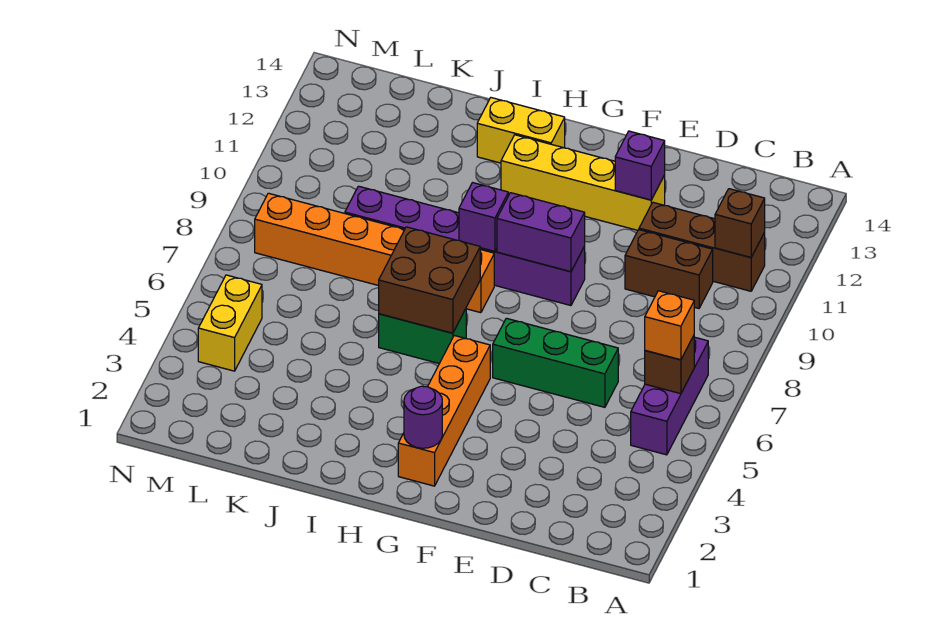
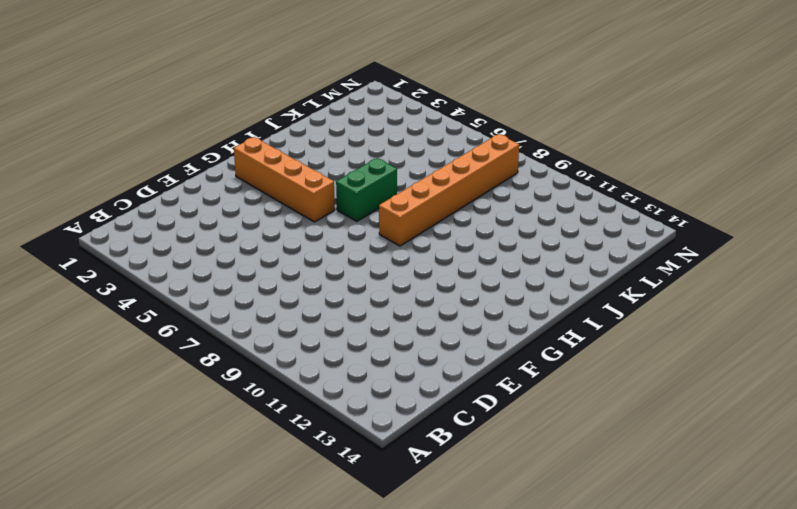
none -> purple 1x3 brick [631,337,708,455]
none -> brown 1x3 brick [639,202,765,291]
none -> brown 1x2 brick [625,230,713,308]

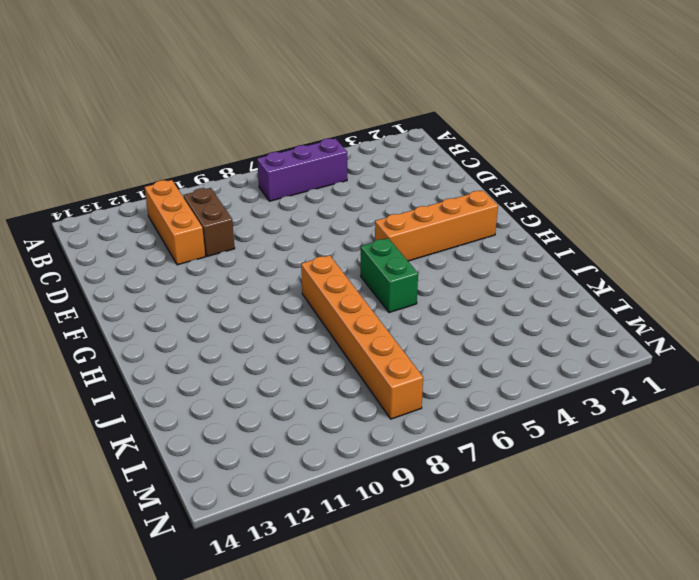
orange 1x3 brick [145,180,205,265] -> brown 1x3 brick [639,202,765,291]
none -> green 1x3 brick [493,318,618,407]
none -> yellow 1x4 brick [501,135,665,230]
none -> purple 1x6 brick [345,186,585,306]

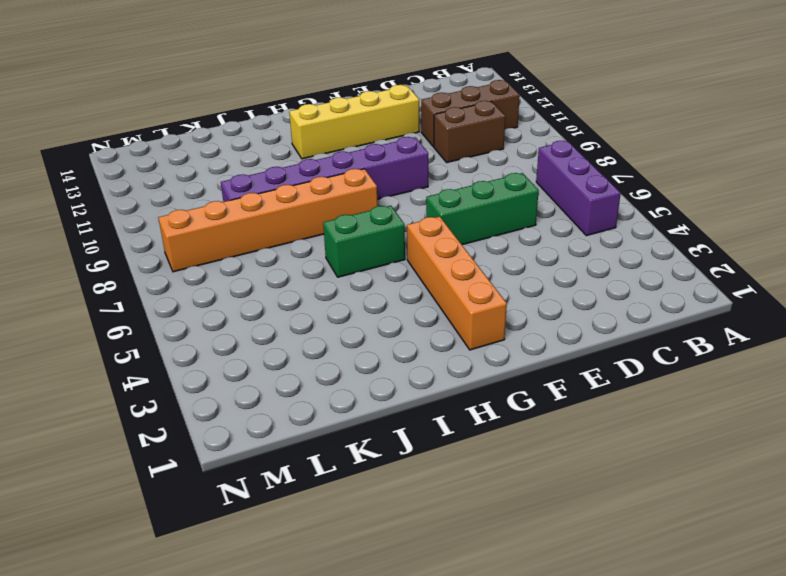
none -> yellow 1x2 brick [477,98,565,163]
none -> yellow 1x2 brick [198,275,262,371]
none -> brown 1x1 brick [645,336,694,394]

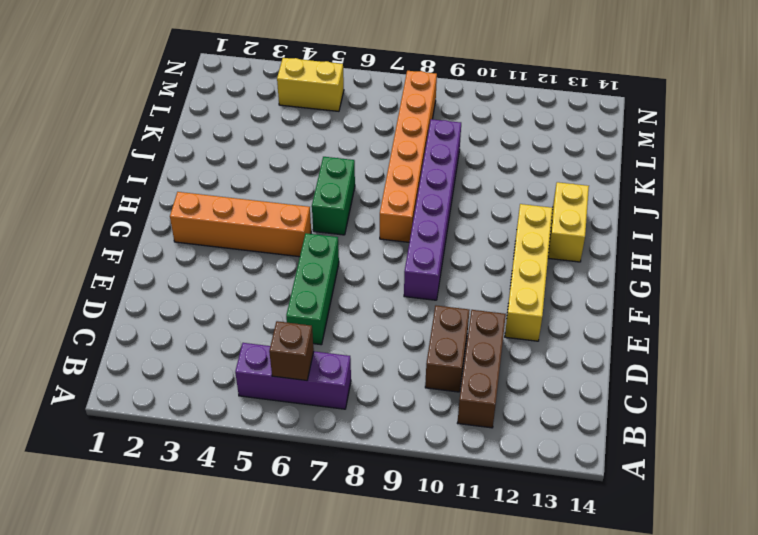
none -> brown 1x1 brick [715,189,765,257]
none -> purple 1x1 brick [615,131,665,200]
none -> purple 1x2 brick [497,193,585,272]

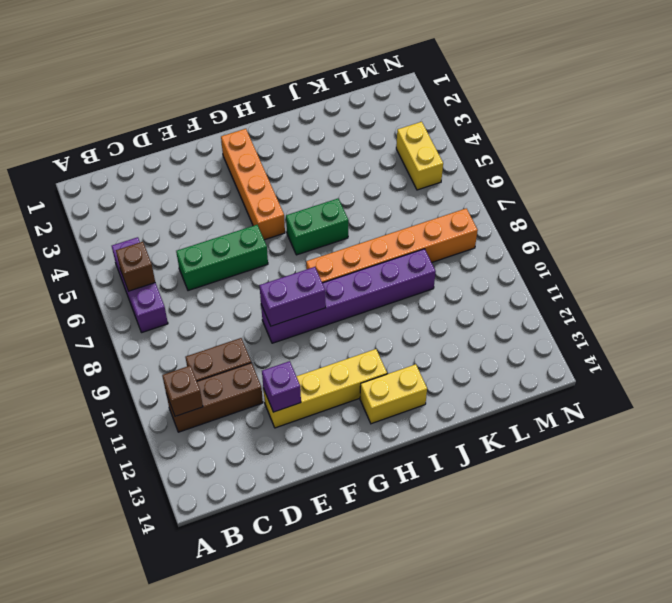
none -> purple 1x1 round brick [404,386,442,448]
none -> brown 2x2 brick [379,227,480,333]
none -> purple 1x1 brick [459,183,508,251]

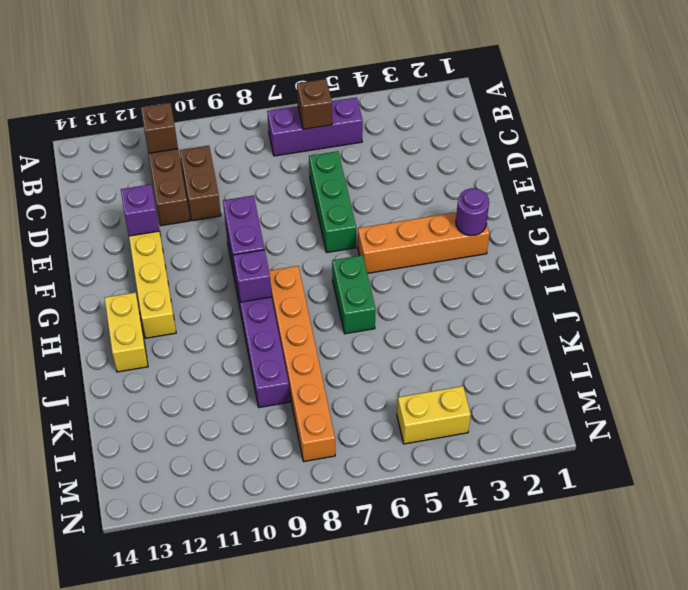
none -> brown 2x2 brick [379,227,480,333]
none -> orange 1x1 brick [645,291,694,360]

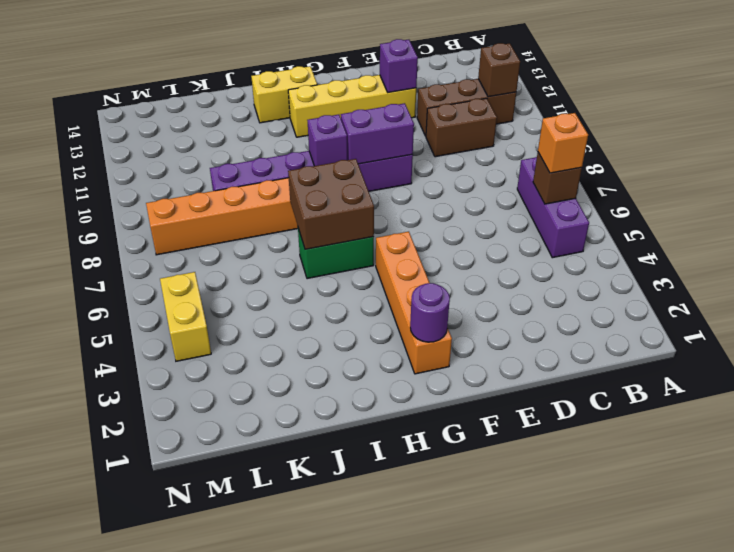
none -> green 1x3 brick [493,318,618,407]

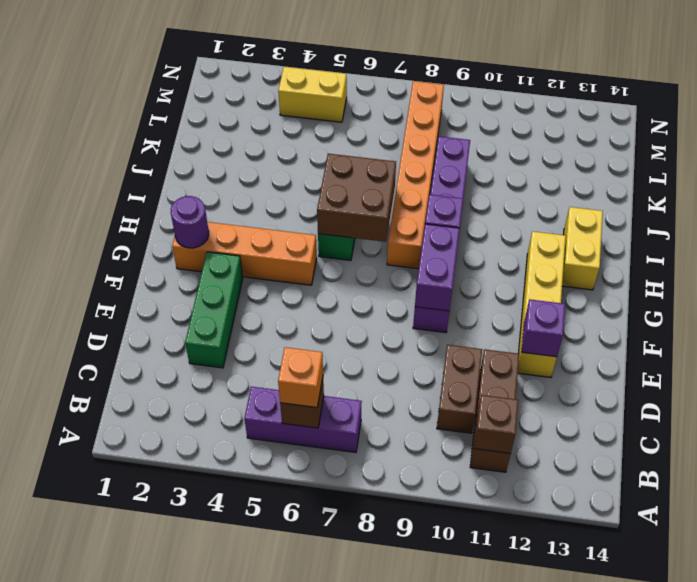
green 1x3 brick [185,252,243,368] -> green 1x3 brick moved to [493,318,618,407]

